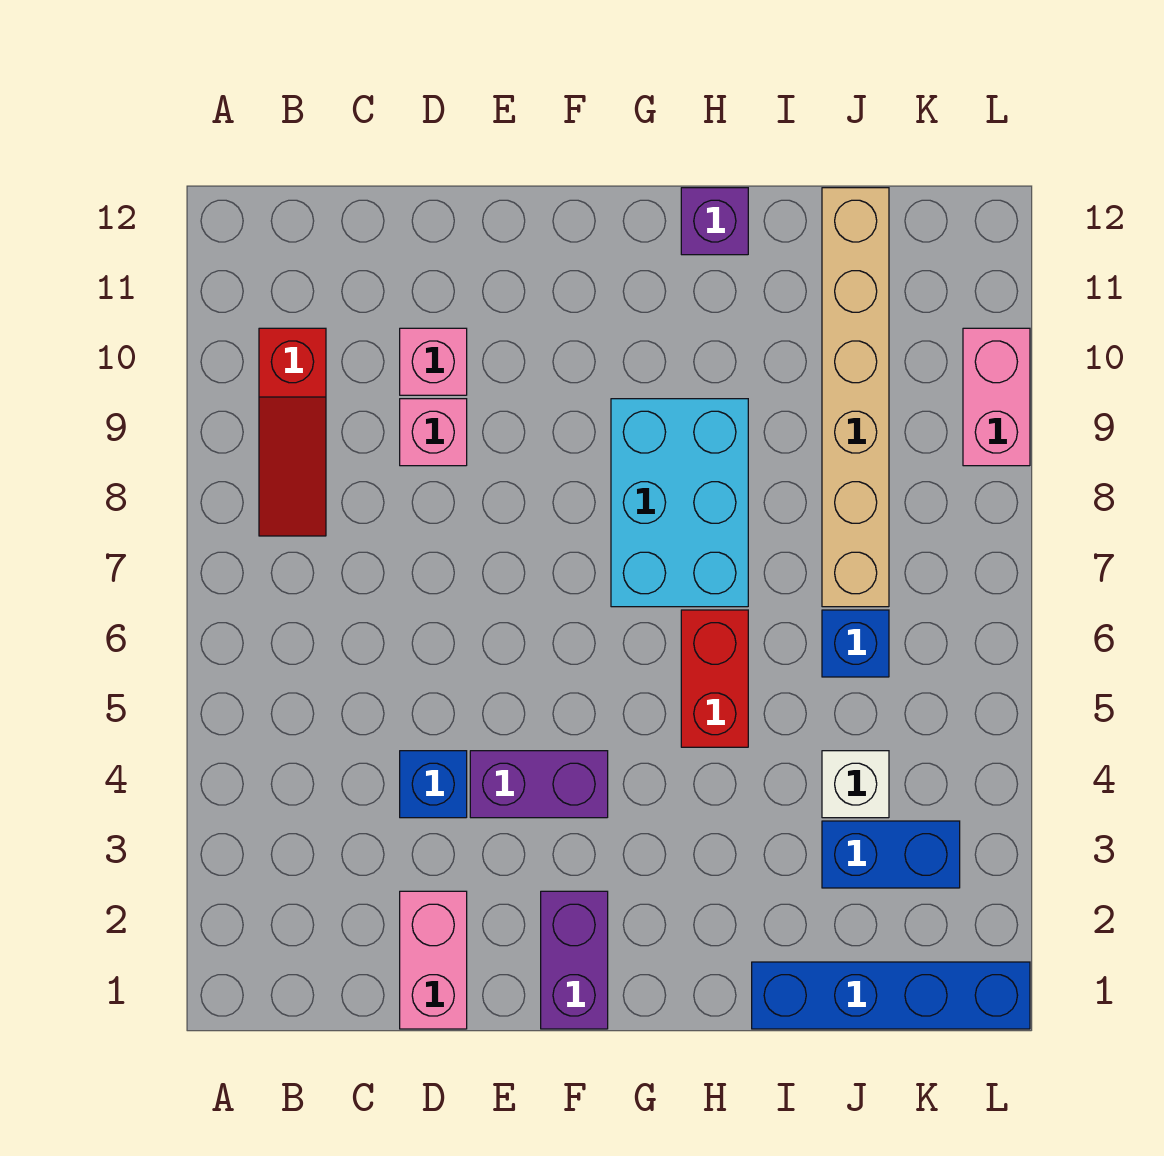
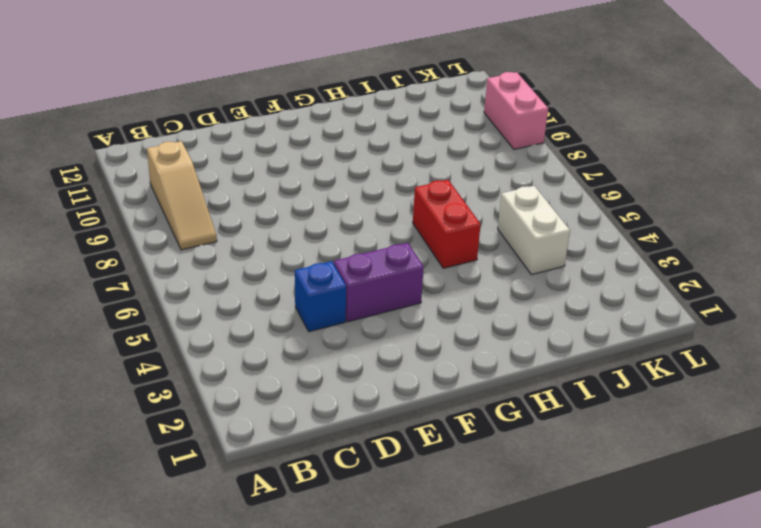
tan 1x3 slope [147,141,217,250] -> red 1x3 slope [259,328,326,536]
white 1x2 brick [498,186,570,275] -> white 1x1 brick [822,751,889,818]
none -> pink 1x2 brick [400,891,467,1029]
none -> pink 1x1 brick [400,399,467,466]
none -> pink 1x1 brick [400,328,467,395]

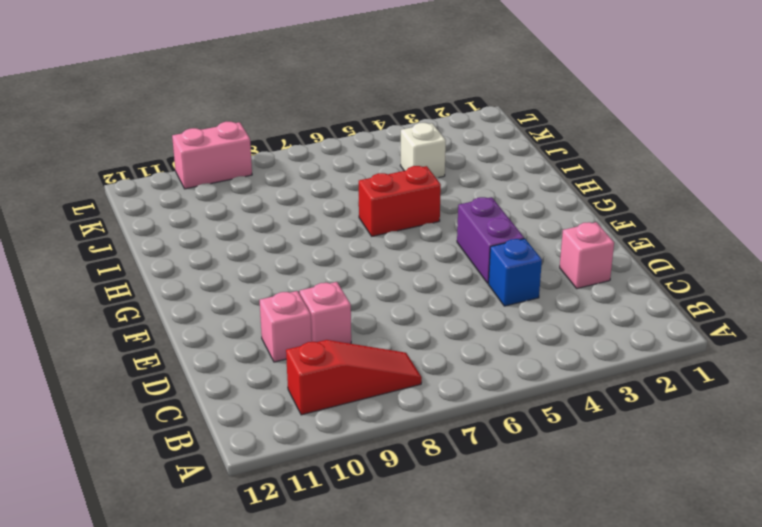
pink 1x1 brick [560,222,614,289] -> pink 1x2 brick [400,891,467,1029]
none -> purple 1x2 brick [541,891,608,1029]
none -> cyan 2x3 brick [611,399,748,607]
none -> purple 1x1 brick [681,188,748,255]

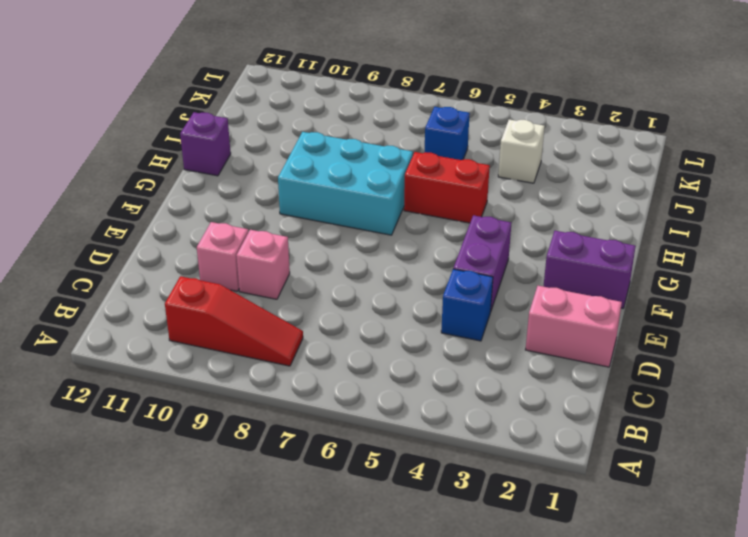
none -> blue 1x4 brick [752,962,1030,1029]
none -> blue 1x2 brick [822,821,960,888]
none -> tan 1x6 brick [822,188,889,607]

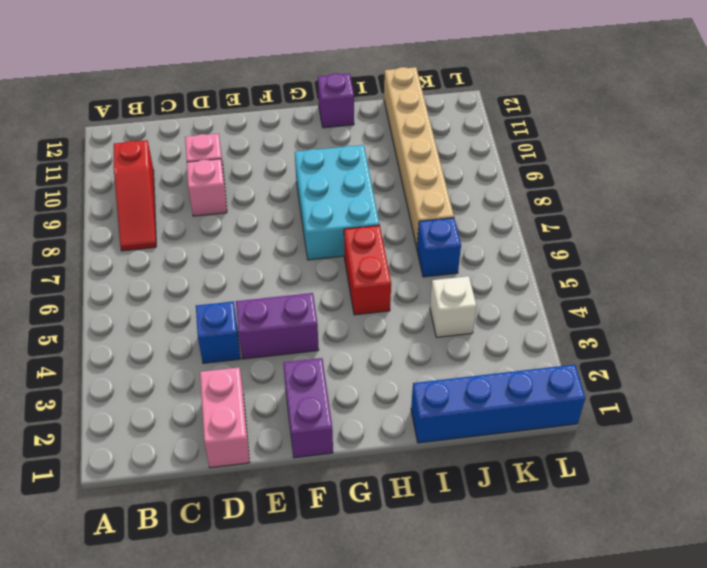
none -> blue 1x2 brick [822,821,960,888]
none -> pink 1x2 brick [963,328,1030,466]

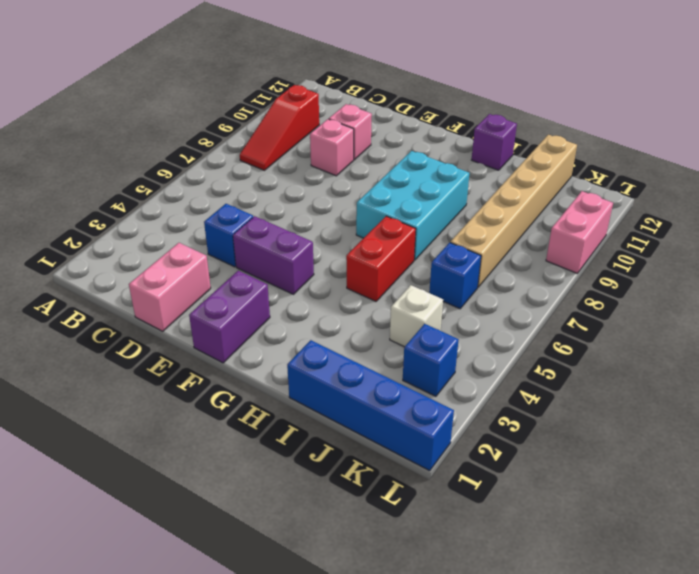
blue 1x1 brick [403,324,459,396] -> blue 1x2 brick [822,821,960,888]

